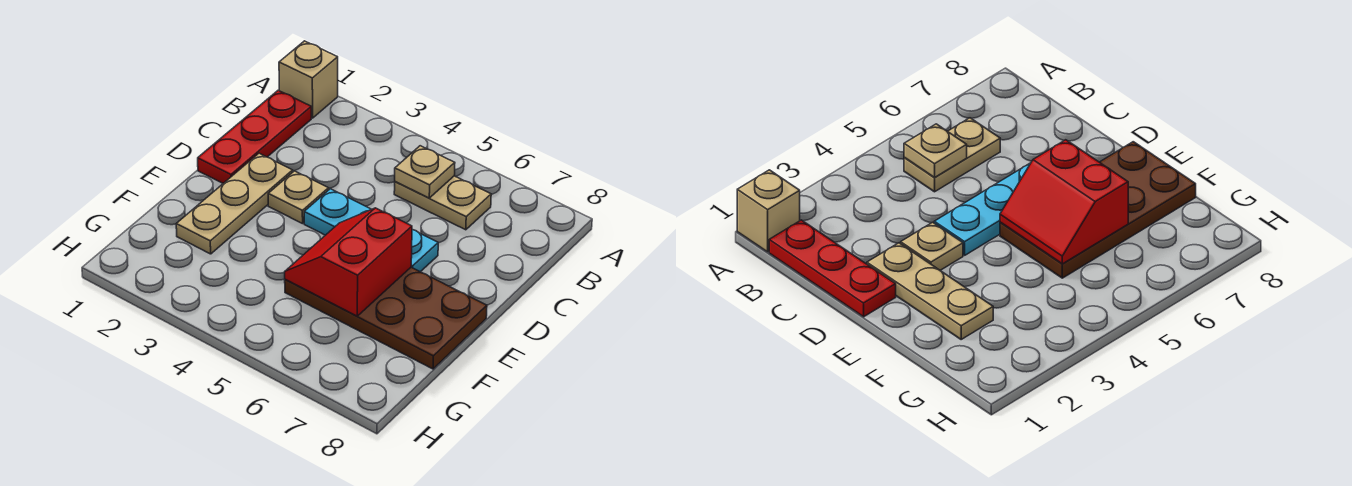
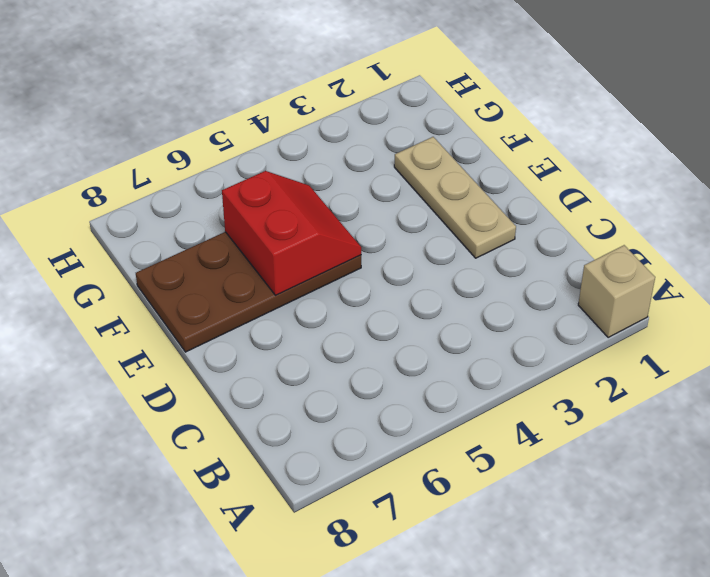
none -> red 1x3 plate [198,90,311,183]
none -> tan 1x2 plate [394,176,491,230]

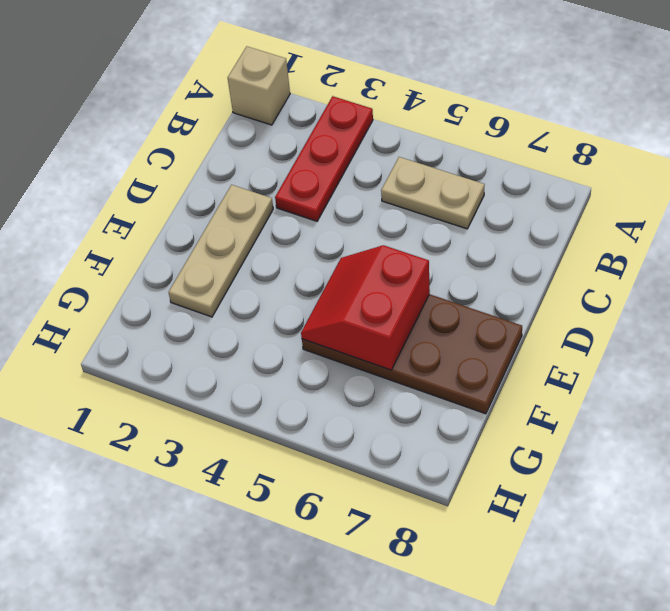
red 1x3 plate [275,96,373,221] -> red 1x3 plate moved to [198,90,311,183]
none -> tan 1x1 plate [268,171,329,224]
none -> cyan 1x3 plate [304,189,438,272]

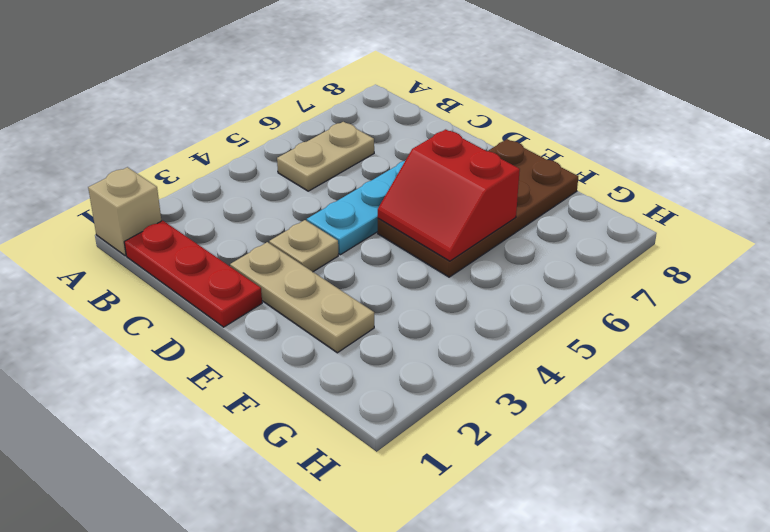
none -> tan 1x1 plate [395,146,455,198]

